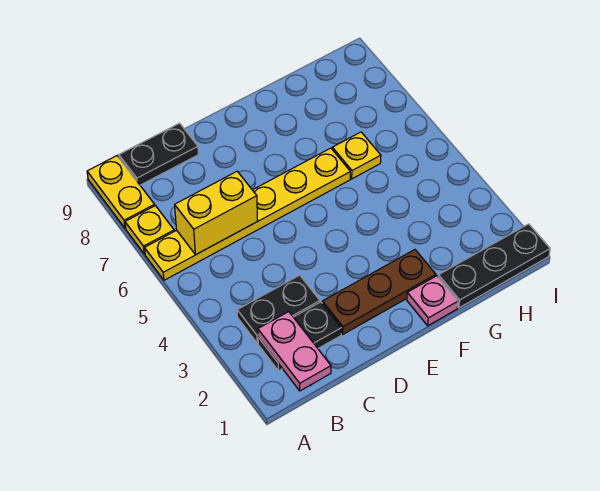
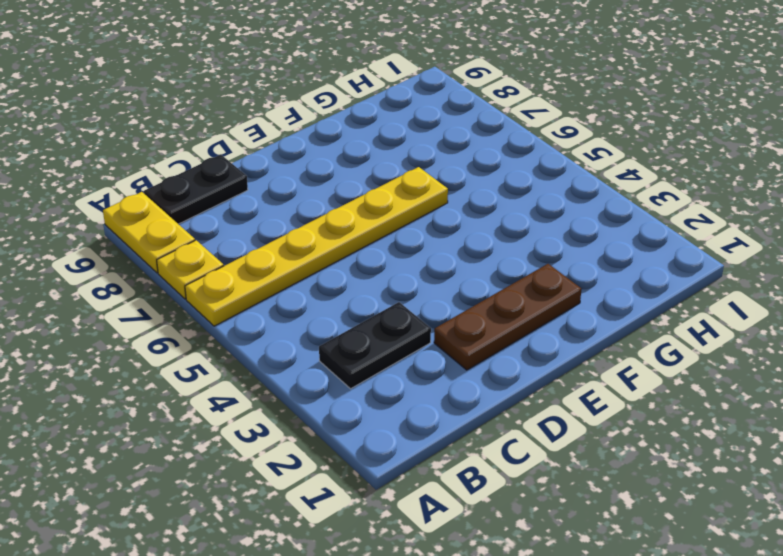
none -> black 1x2 plate [258,302,341,371]
none -> pink 1x1 plate [407,276,458,326]
none -> black 1x3 plate [438,224,550,308]

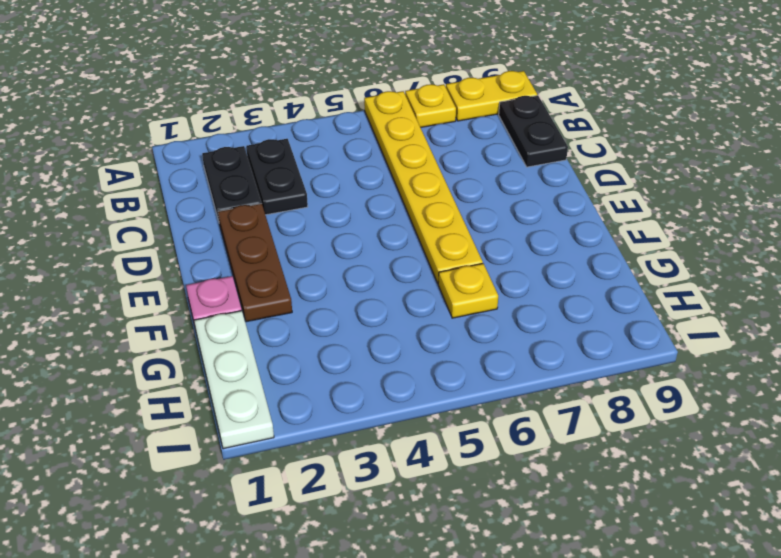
white 1x3 plate [194,311,274,449] -> black 1x3 plate [438,224,550,308]
none -> pink 1x2 plate [258,312,331,391]
none -> yellow 1x2 brick [175,171,258,255]

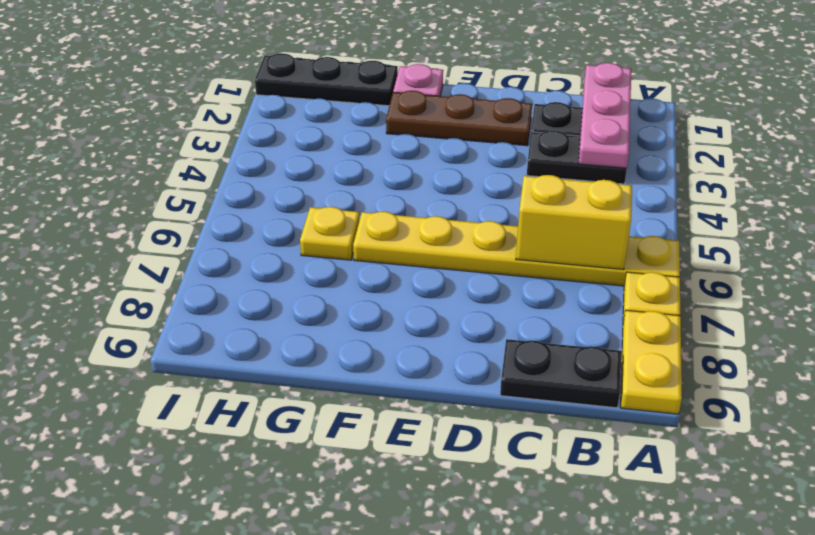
pink 1x3 plate [578,63,631,168] -> pink 1x2 plate [258,312,331,391]

